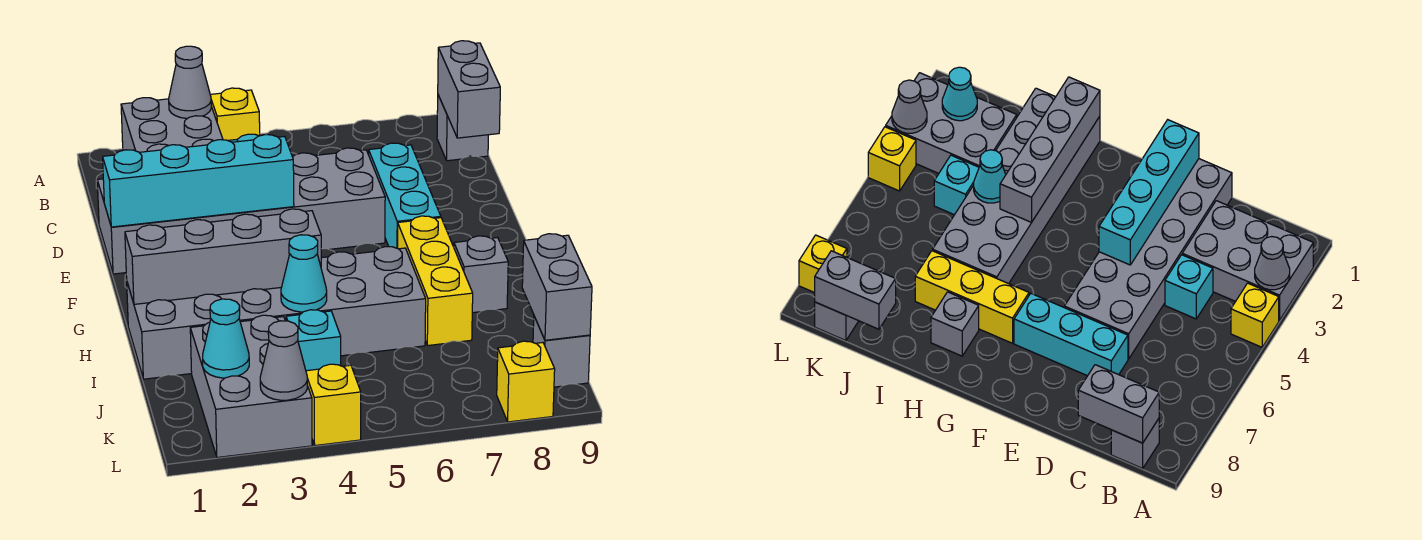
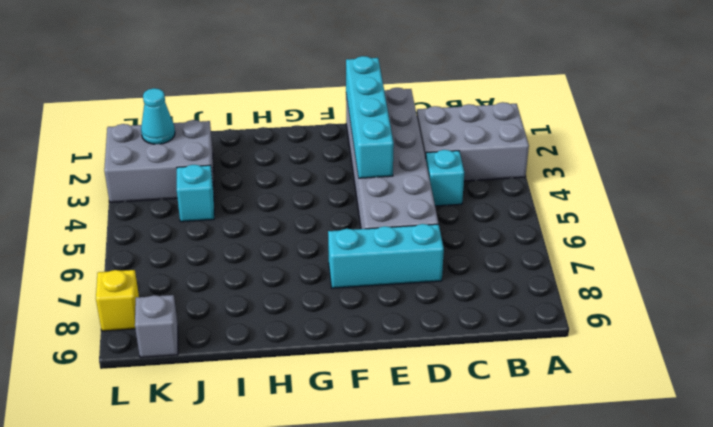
none -> yellow 1x1 brick [210,88,260,140]
none -> grey 1x1 brick [437,95,488,161]
none -> yellow 1x3 brick [398,216,473,345]

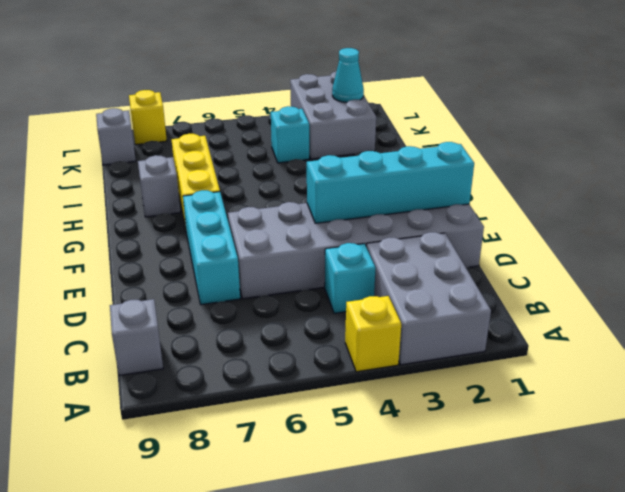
none -> grey 2x6 brick [127,247,426,379]
none -> yellow 1x1 brick [306,364,361,446]
none -> grey 1x1 cone [169,46,211,119]

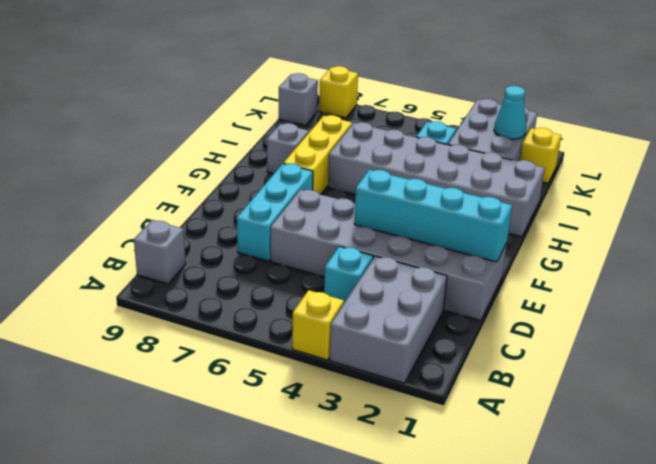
yellow 1x1 brick [520,128,561,183] -> yellow 1x1 brick moved to [306,364,361,446]
none -> grey 1x1 cone [169,46,211,119]
none -> grey 1x2 brick [438,41,500,138]
none -> grey 1x4 brick [125,209,321,304]

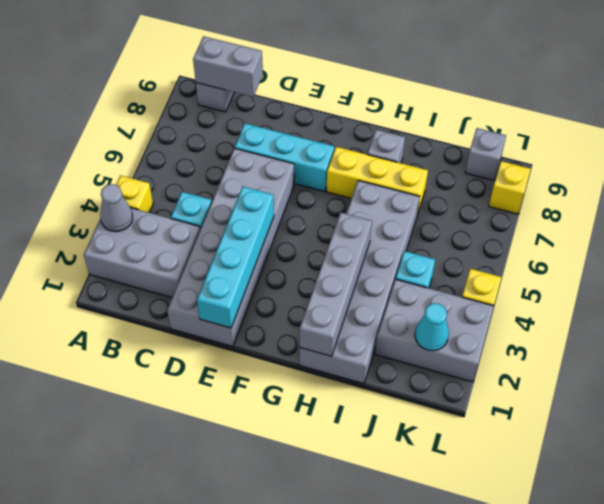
none -> cyan 1x1 cone [281,235,327,312]
none -> grey 1x2 brick [522,234,592,340]
none -> grey 1x1 cone [260,321,307,400]

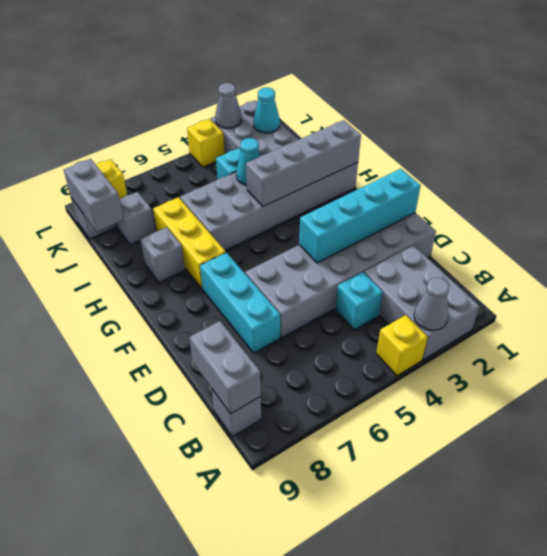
grey 1x1 brick [116,192,155,245] -> none

